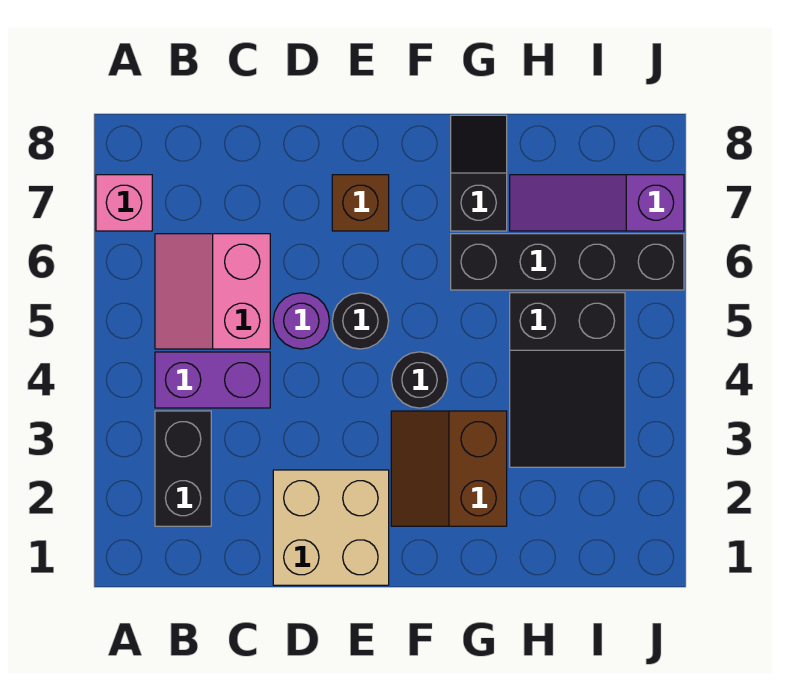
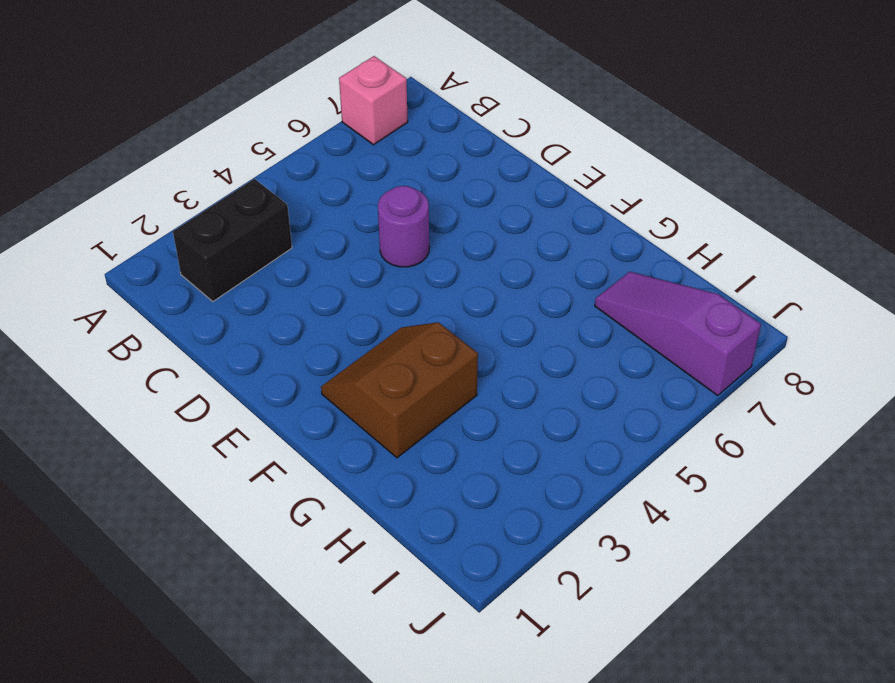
none -> purple 1x2 brick [155,352,270,408]
none -> pink 2x2 slope [155,234,270,349]
none -> tan 2x2 brick [273,470,389,585]

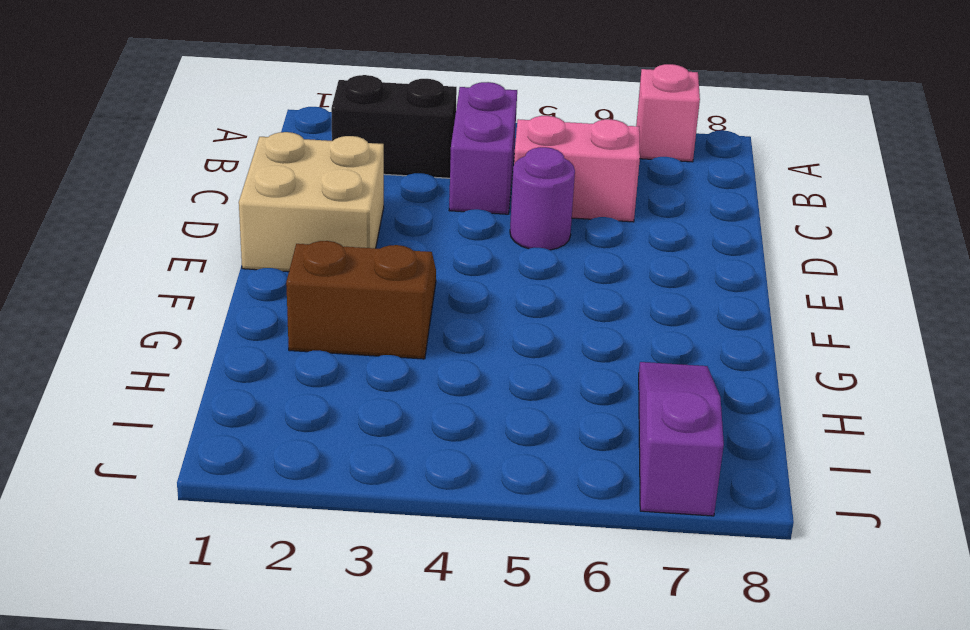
none -> black 1x1 round brick [332,293,389,349]
none -> brown 1x1 brick [332,175,389,231]
none -> black 1x1 round brick [391,352,448,408]

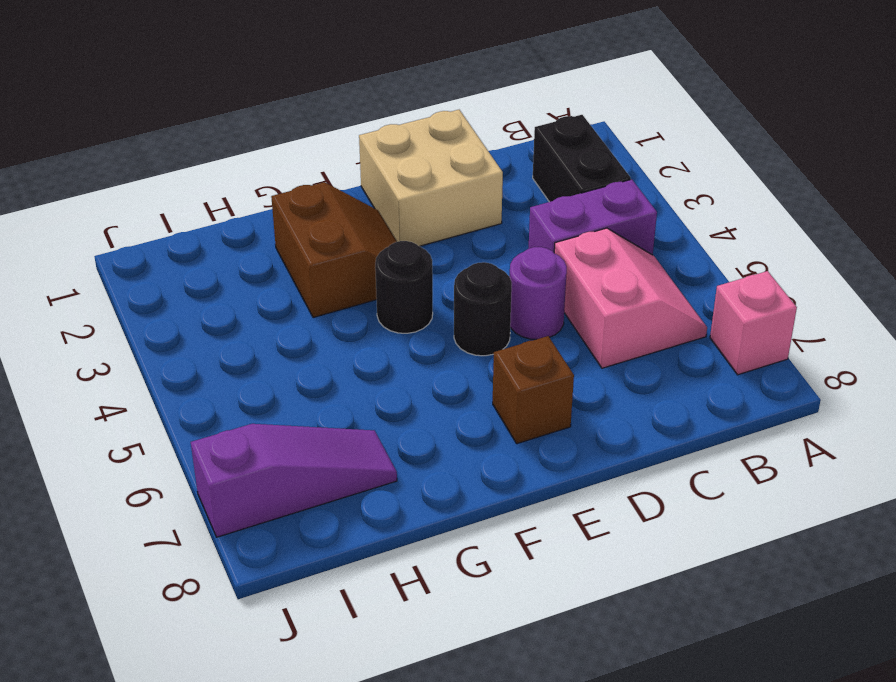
none -> black 1x4 brick [451,234,684,290]
none -> black 1x2 slope [451,115,507,231]
none -> black 2x3 slope [510,293,625,467]

